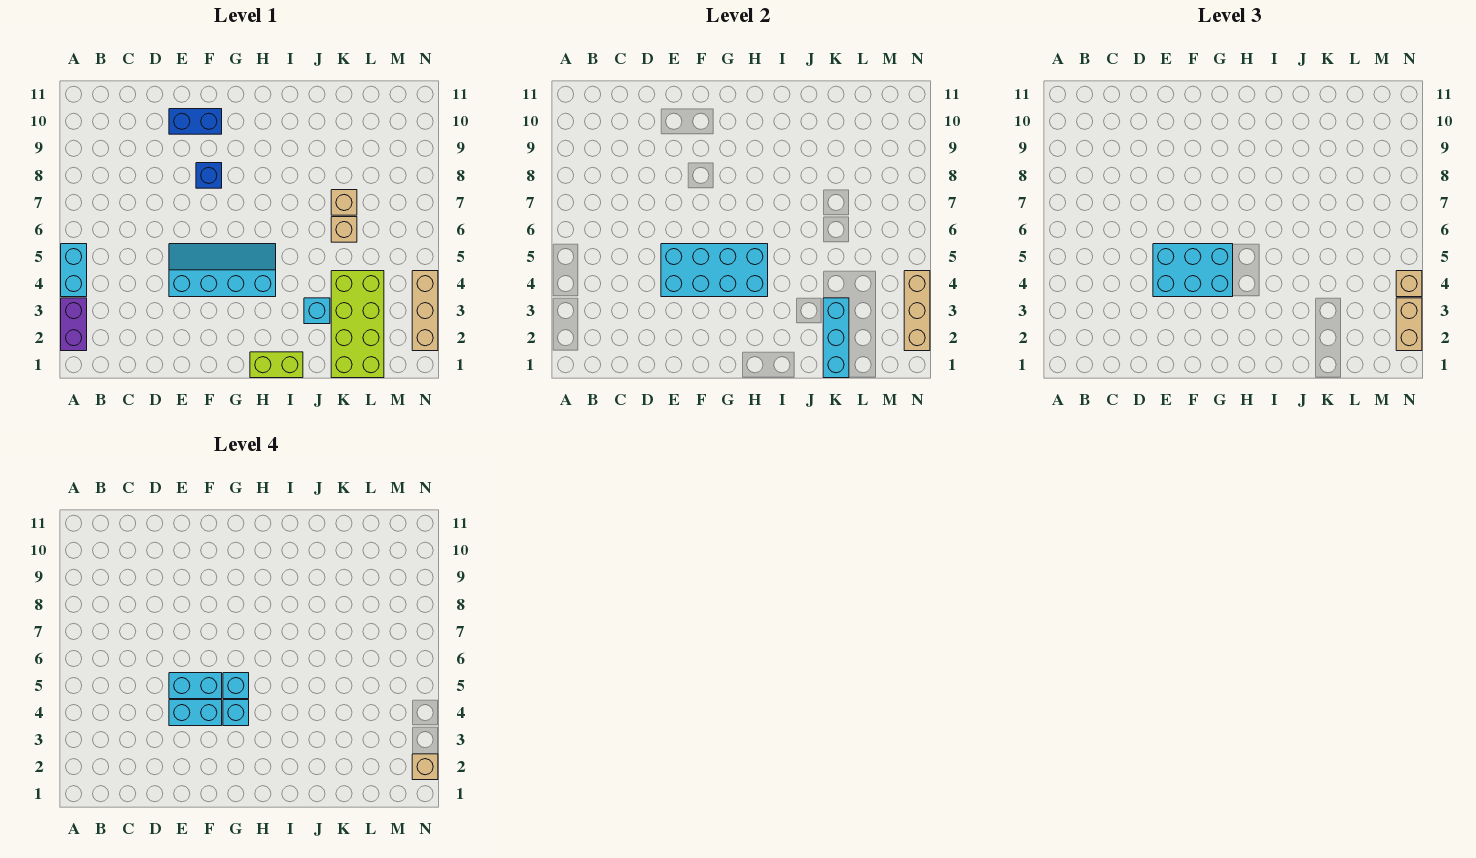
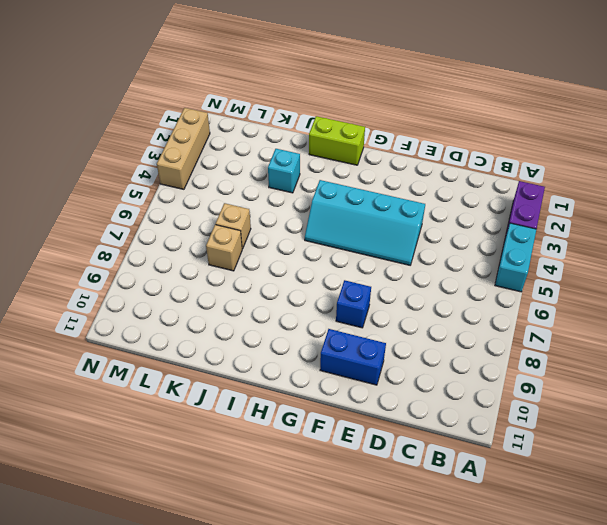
none -> lime 2x4 brick [331,271,384,378]
none -> cyan 2x4 brick [661,244,768,297]
none -> cyan 1x3 brick [823,298,849,378]

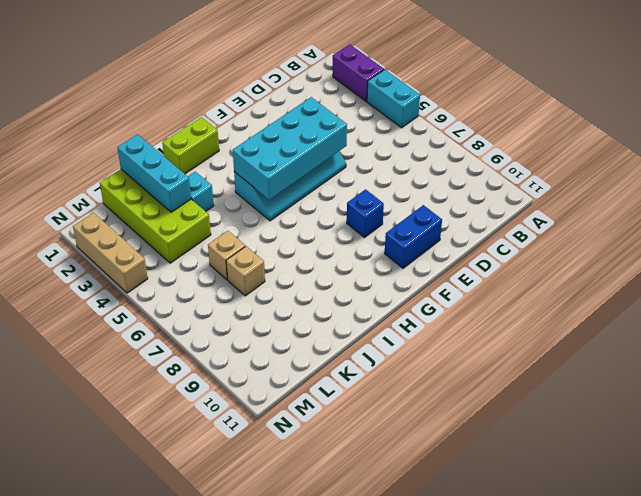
none -> tan 1x3 brick [904,271,930,351]
none -> cyan 2x3 brick [1153,244,1233,297]
none -> tan 1x2 brick [1396,298,1422,351]

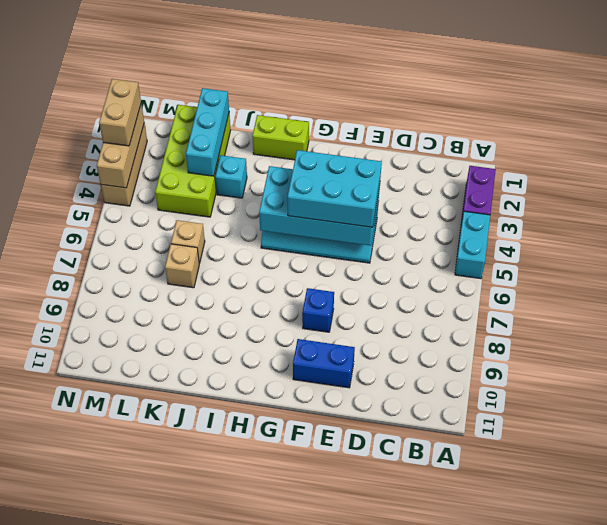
none -> tan 1x1 brick [1396,271,1422,297]
none -> cyan 1x2 brick [169,700,222,726]
none -> cyan 1x2 brick [169,673,222,699]

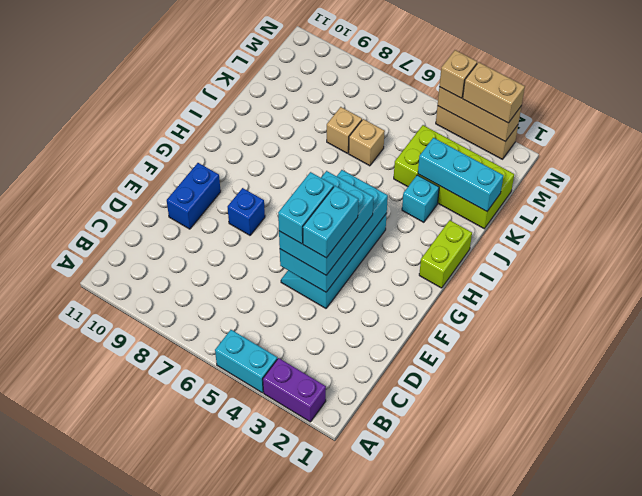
none -> cyan 1x1 brick [223,700,249,726]
none -> cyan 1x1 brick [223,673,249,699]
none -> tan 1x1 brick [412,754,438,780]

